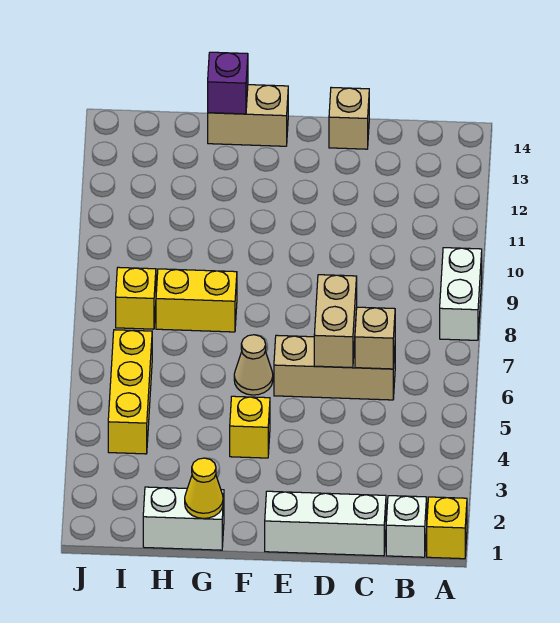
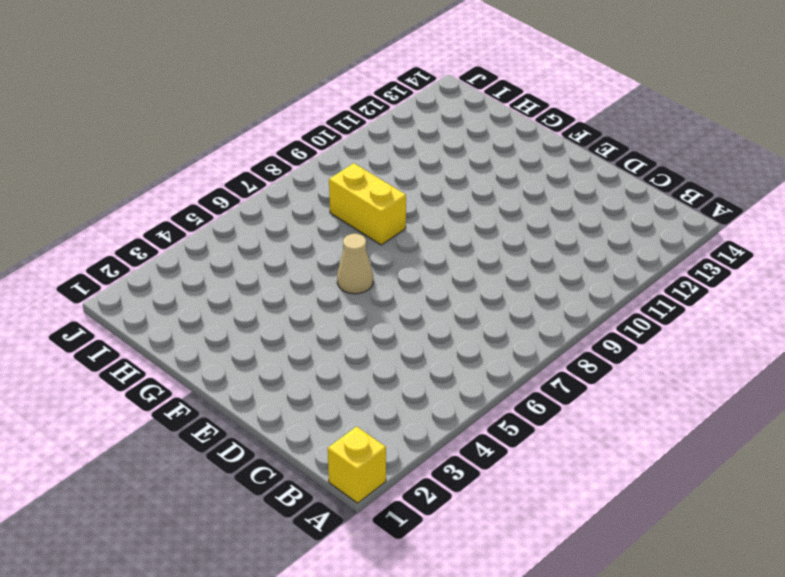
none -> white 1x2 brick [440,248,482,340]
none -> white 1x1 brick [386,496,427,557]
none -> white 1x3 brick [265,491,386,556]

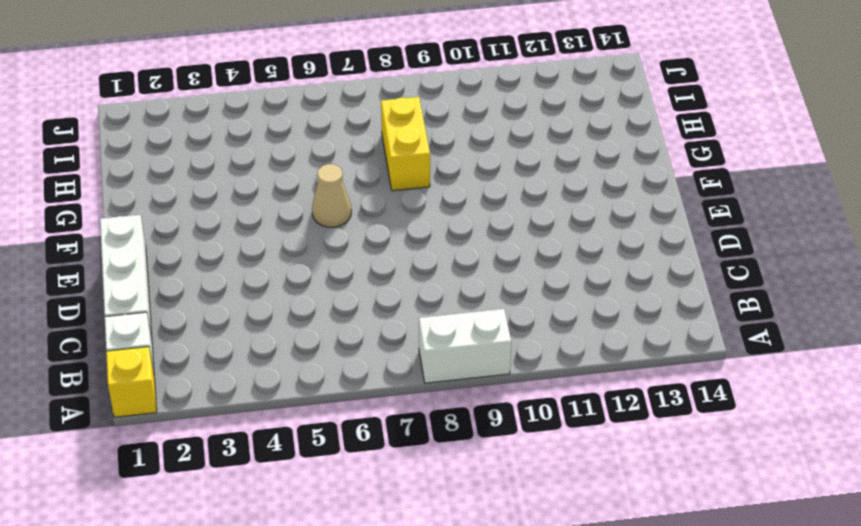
none -> tan 1x3 brick [274,335,395,400]
none -> tan 1x1 brick [329,87,369,149]
none -> yellow 1x1 brick [230,396,270,458]

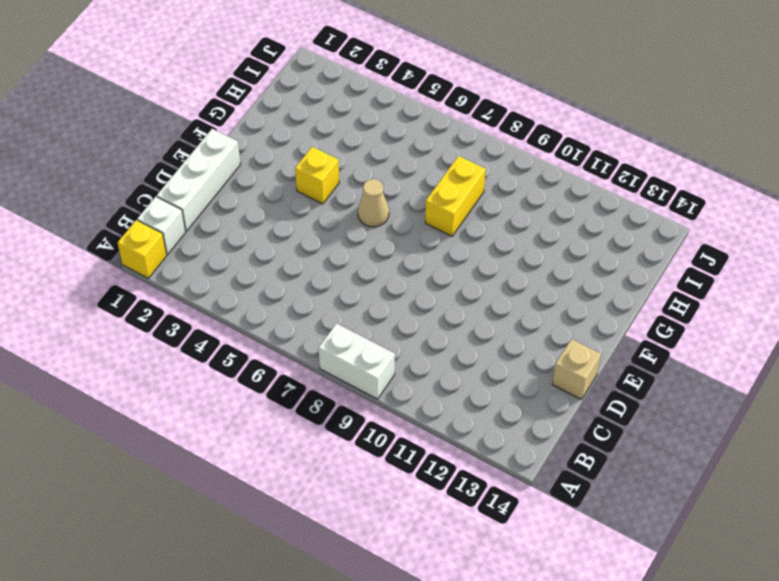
none -> tan 1x3 brick [274,335,395,400]
none -> tan 1x2 brick [208,85,288,146]
none -> white 1x2 brick [143,487,224,550]

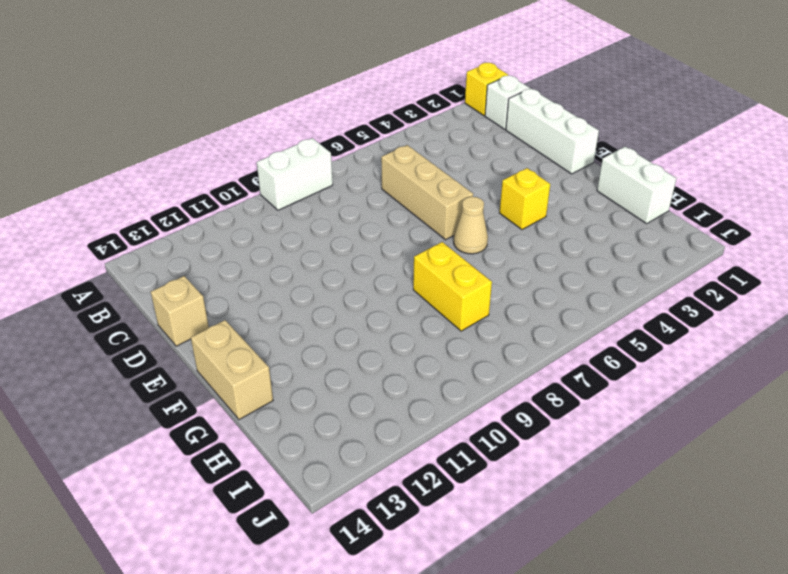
none -> yellow 1x3 brick [108,330,152,454]
none -> yellow 1x1 brick [116,267,156,329]
none -> tan 1x1 brick [355,307,395,369]

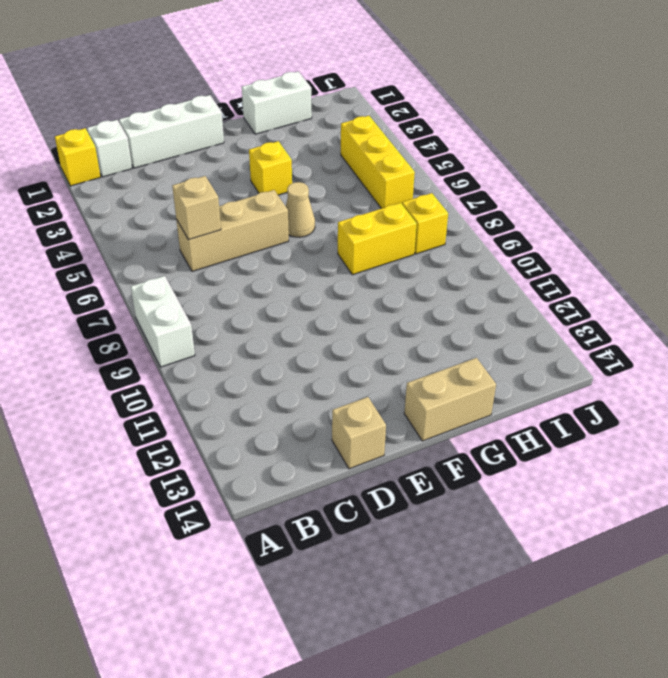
none -> tan 1x2 brick [314,275,357,368]
none -> yellow 1x1 cone [185,458,223,518]
none -> purple 1x1 brick [208,52,248,114]

